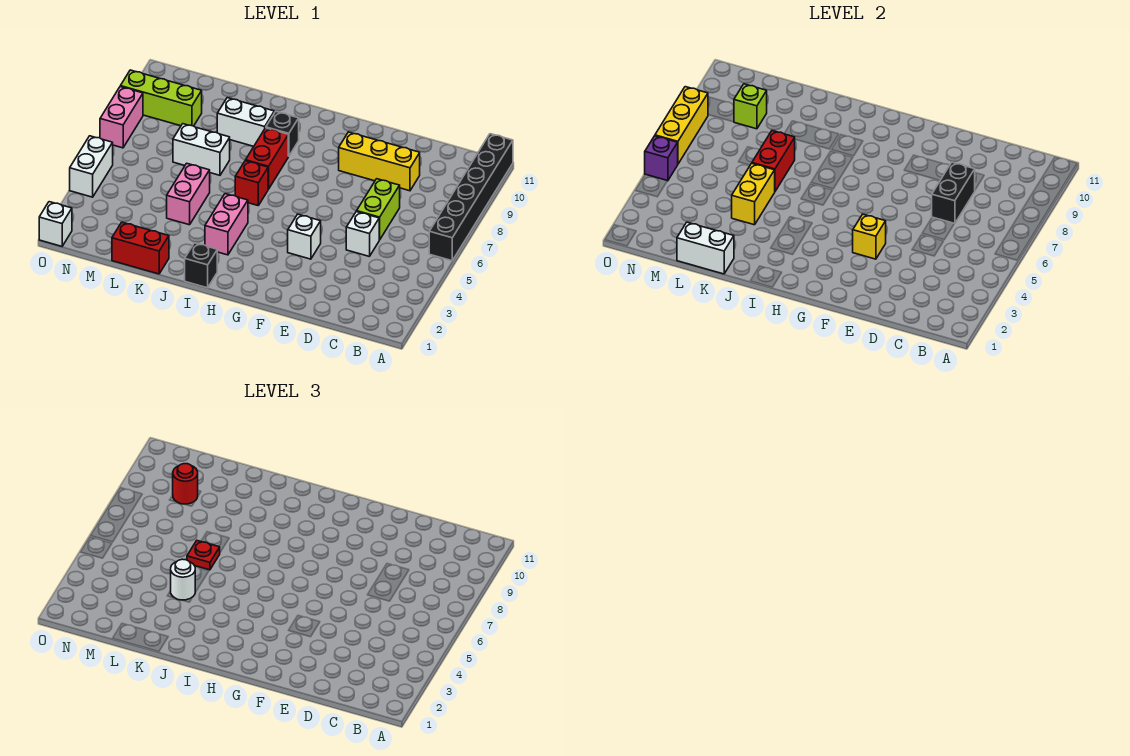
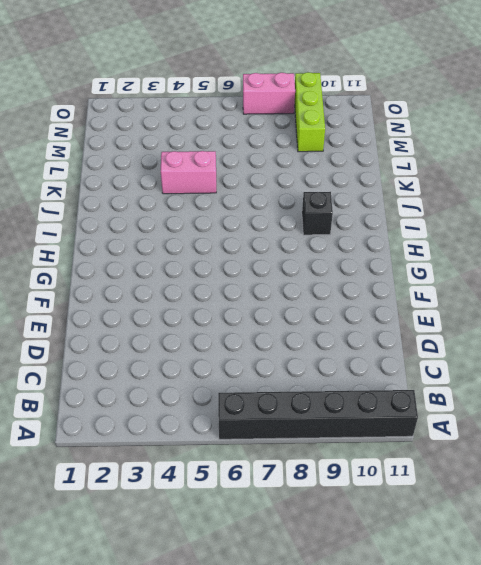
none -> white 1x1 brick [346,211,379,256]
none -> lime 1x2 brick [357,179,400,240]
none -> yellow 1x3 brick [339,132,420,191]

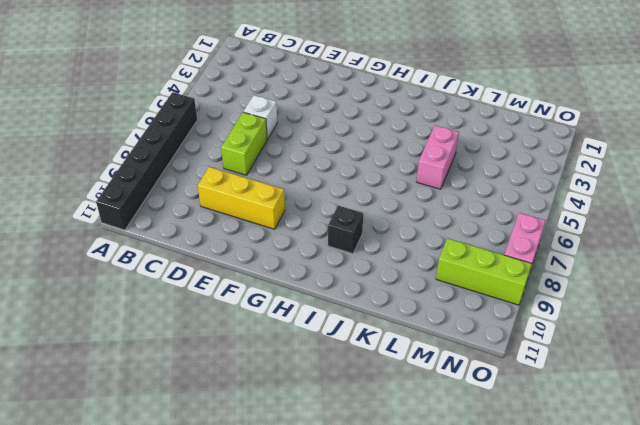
none -> white 1x1 brick [288,214,321,259]
none -> black 1x1 brick [185,243,217,288]
none -> pink 1x2 brick [205,194,248,255]

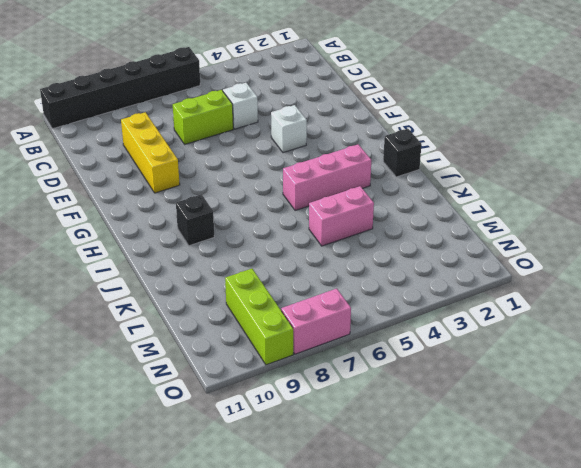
pink 1x3 brick [283,144,371,211] -> pink 1x2 brick [205,194,248,255]
none -> red 1x1 brick [235,161,268,205]
none -> red 1x2 brick [246,128,288,189]
none -> white 1x2 brick [217,98,274,146]

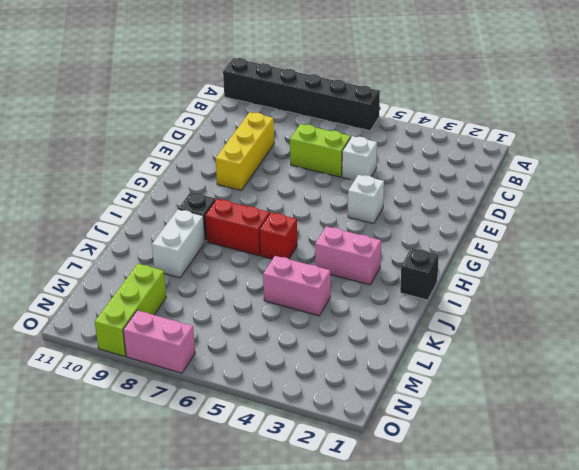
none -> red 1x2 brick [112,222,169,274]
none -> white 1x2 brick [173,124,230,175]
none -> white 1x1 brick [39,202,72,246]

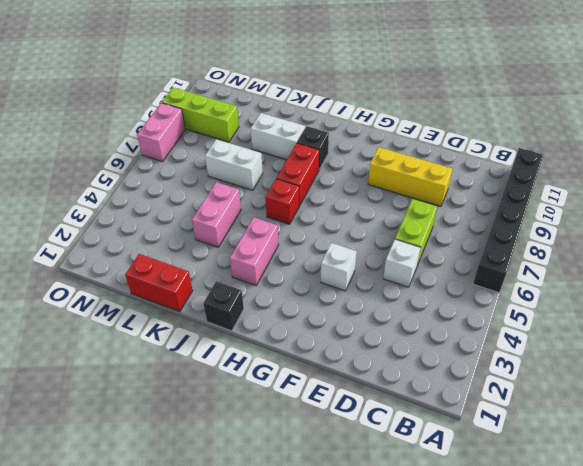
none -> white 1x1 brick [39,202,72,246]
none -> white 1x2 brick [70,136,113,197]
none -> black 1x2 brick [932,162,975,224]

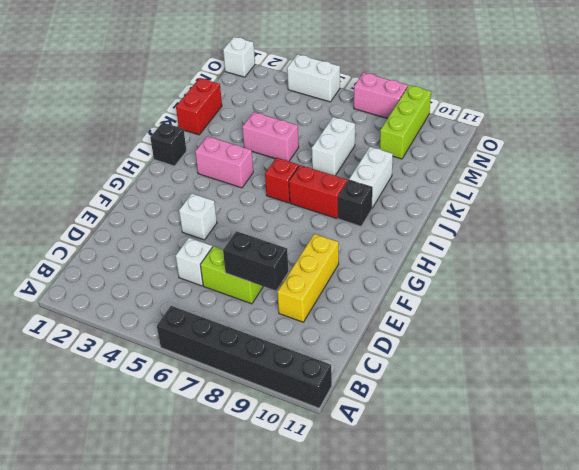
none -> yellow 1x1 brick [853,214,886,259]
none -> white 1x2 brick [677,222,734,274]
none -> yellow 1x2 brick [732,163,775,225]

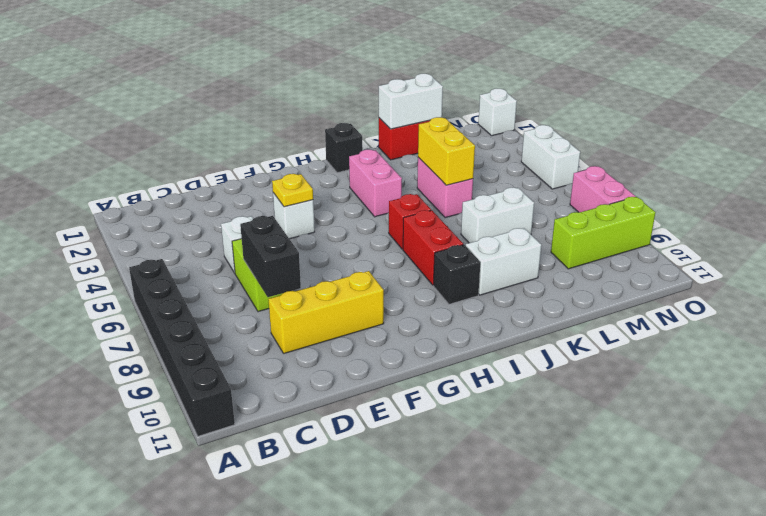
yellow 1x1 plate [272,174,313,207] -> yellow 1x1 brick [853,214,886,259]
none -> red 1x2 brick [752,131,795,191]
none -> lime 1x1 brick [734,84,767,129]
none -> purple 1x1 brick [645,136,678,181]

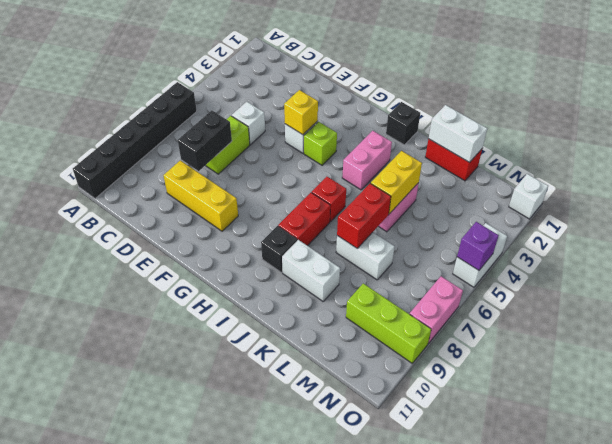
lime 1x1 brick [304,122,337,165] -> lime 1x1 brick moved to [734,84,767,129]
none -> yellow 1x3 brick [655,87,708,164]
none -> white 1x1 round brick [171,559,195,600]
none -> red 1x1 plate [187,541,220,570]

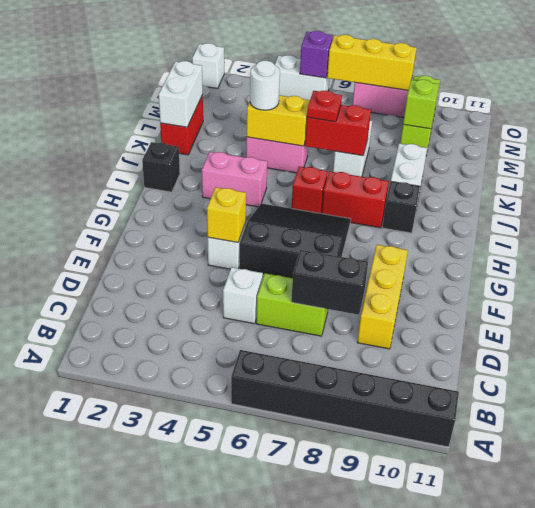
black 3x3 slope [240,203,351,278] -> none
none -> red 1x1 round brick [173,464,198,504]

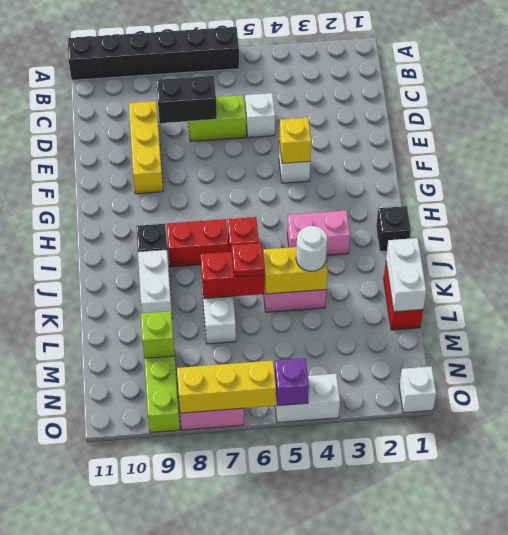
none -> red 1x1 round brick [173,464,198,504]

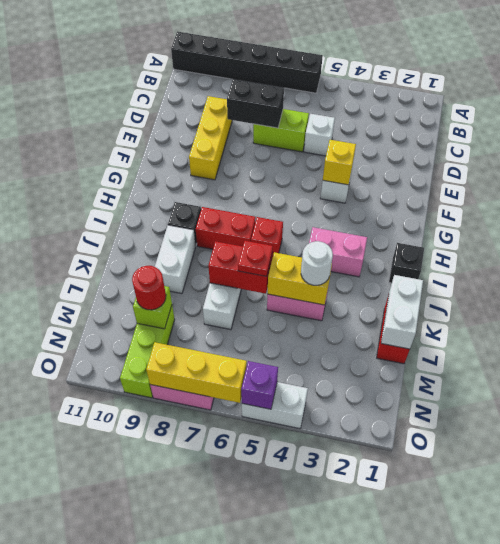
none -> white 1x1 brick [39,202,72,246]

